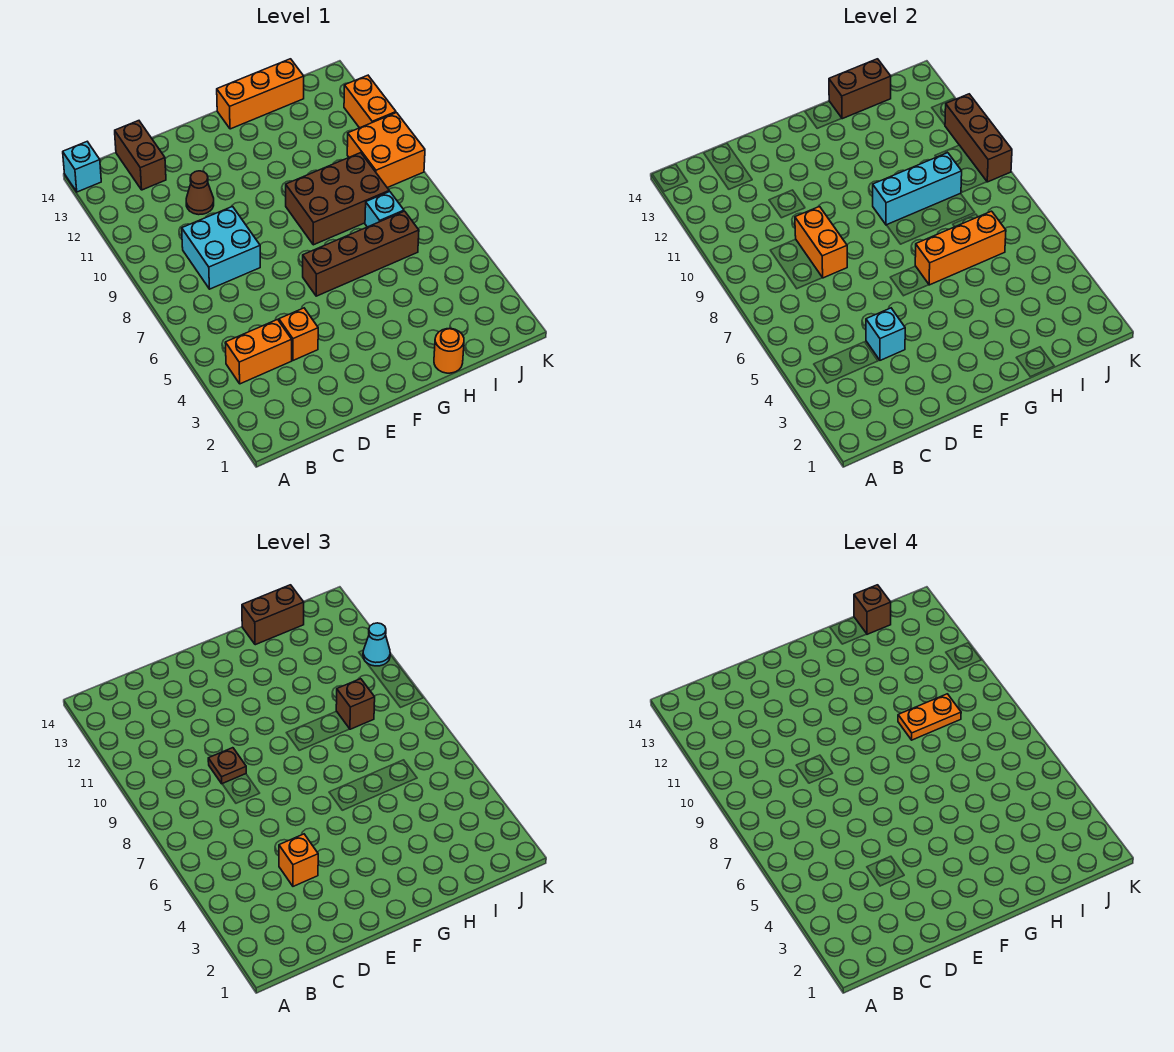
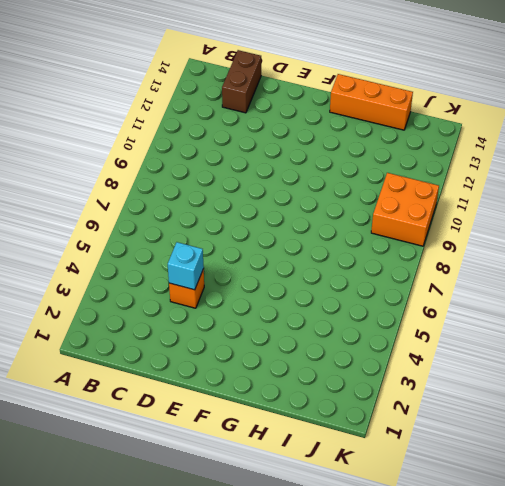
none -> cyan 1x1 brick [63,142,101,192]
none -> orange 1x2 brick [225,320,292,384]
none -> cyan 2x2 brick [182,207,260,289]

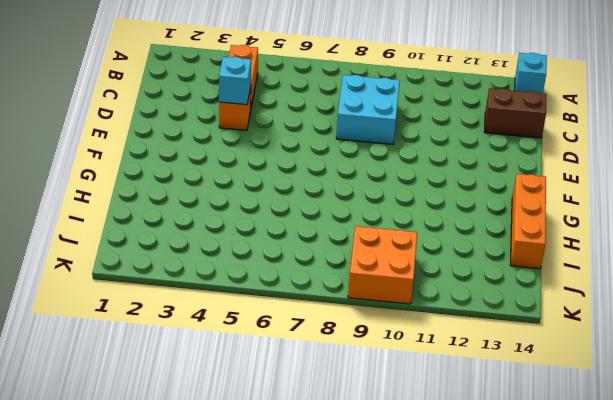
none -> brown 1x1 cone [186,171,214,215]
none -> brown 1x4 brick [303,211,419,296]
none -> brown 2x3 brick [286,153,389,245]

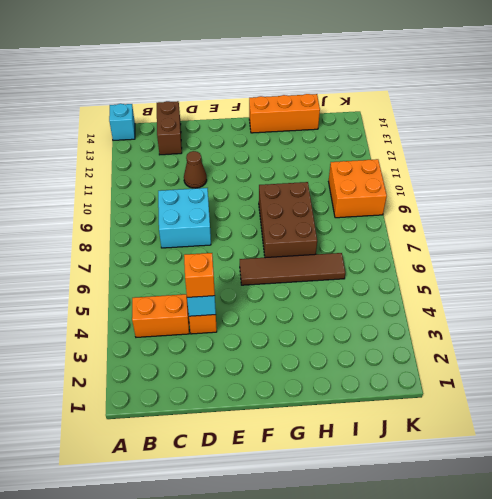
brown 1x4 tile [240,253,345,285] -> brown 1x4 brick [303,211,419,296]
brown 2x3 brick [259,182,317,258] -> brown 2x3 brick turned to [286,153,389,245]
none -> orange 1x1 round brick [434,329,464,373]
none -> cyan 1x1 brick [365,191,404,227]
none -> orange 1x2 brick [344,75,396,128]

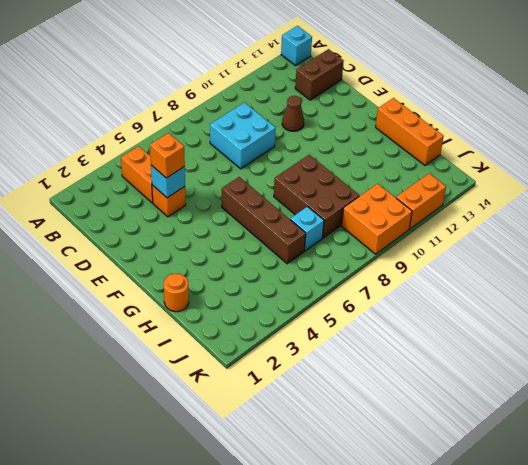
none -> orange 1x2 brick [795,207,847,278]
none -> orange 1x3 brick [915,211,1006,285]
none -> cyan 1x3 brick [873,153,962,225]

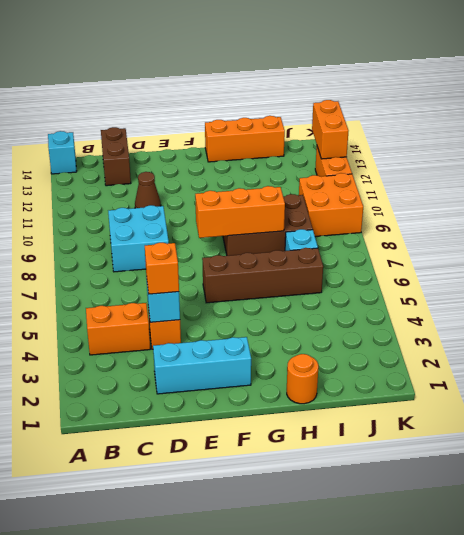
cyan 1x3 brick [153,337,251,394] -> cyan 1x3 brick moved to [873,153,962,225]
orange 1x3 brick [195,186,285,238] -> orange 1x3 brick moved to [915,211,1006,285]
orange 1x2 brick [312,100,349,159] -> orange 1x2 brick moved to [795,207,847,278]
none -> brown 1x2 brick [829,59,891,119]
none -> brown 1x3 brick [945,94,1012,182]
none -> brown 1x1 plate [208,748,246,784]

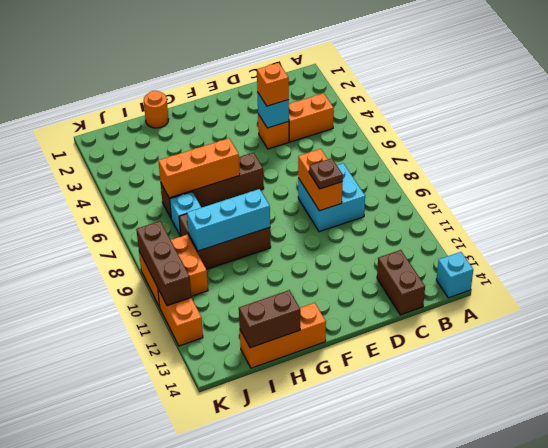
none -> brown 1x1 cone [186,171,214,215]
none -> brown 1x2 brick [242,585,304,645]
none -> brown 1x1 brick [336,679,375,729]

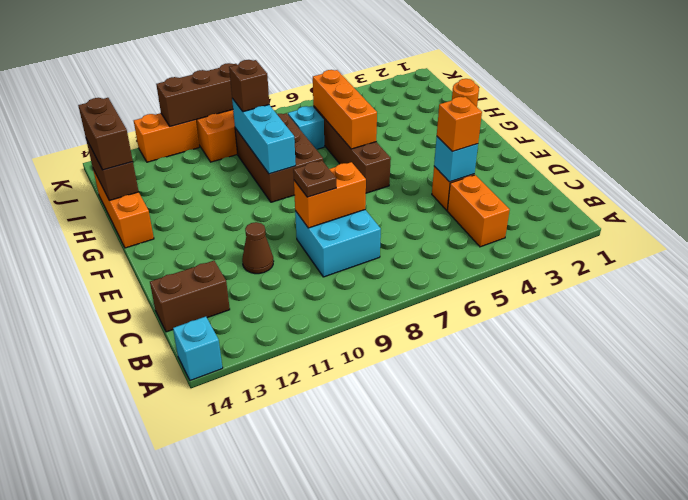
none -> cyan 1x1 cone [363,623,390,666]
none -> orange 1x2 plate [898,694,961,740]
none -> brown 1x1 brick [854,585,891,634]

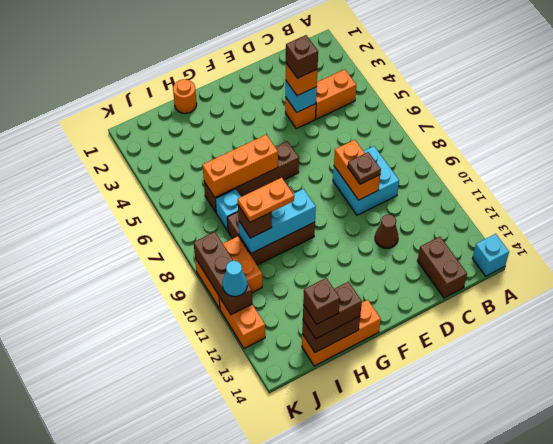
brown 1x1 brick [286,35,318,78] -> none

